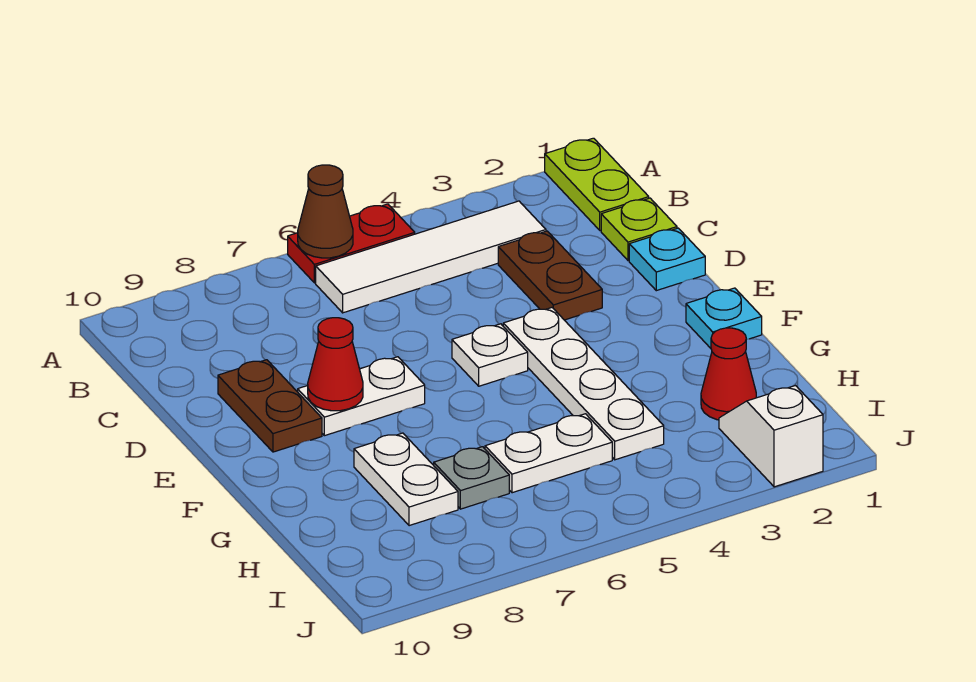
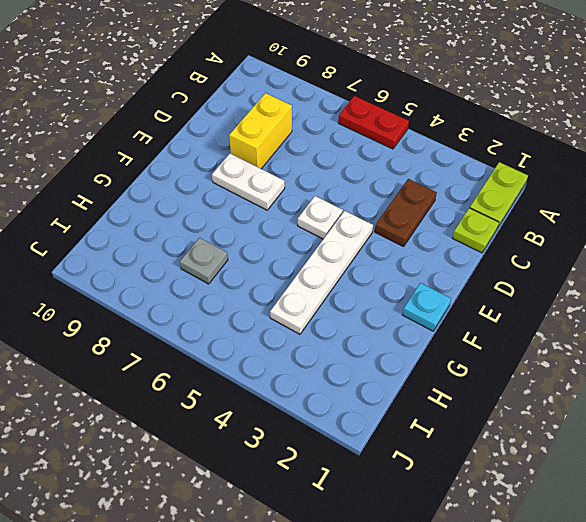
yellow 1x2 brick [229,93,292,169] -> none
none -> white 1x4 tile [316,201,546,313]
none -> cyan 1x1 plate [629,228,705,291]
none -> brown 1x2 plate [218,360,322,452]

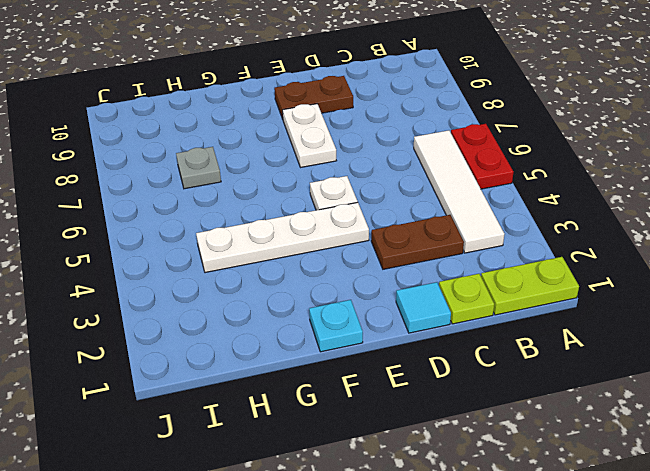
cyan 1x1 tile [396,282,451,333] -> cyan 1x1 plate [629,228,705,291]
none -> white 1x2 plate [354,433,458,526]
none -> red 1x1 cone [701,328,756,420]
none -> white 1x2 plate [485,414,612,493]

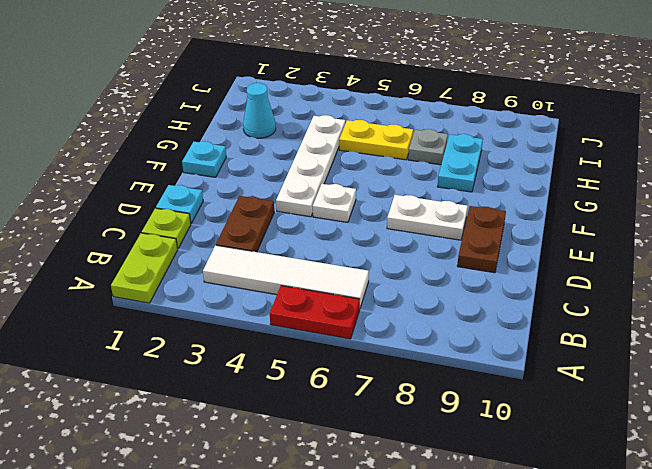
cyan 1x2 plate [437,134,483,192] -> white 1x2 plate [354,433,458,526]
cyan 1x1 cone [243,83,276,138] -> red 1x1 cone [701,328,756,420]
yellow 1x2 plate [339,120,413,160] -> white 1x2 plate [485,414,612,493]
none -> white 1x2 slope [719,386,823,487]
none -> brown 1x1 cone [298,165,353,258]
none -> red 1x1 cone [308,318,363,411]

